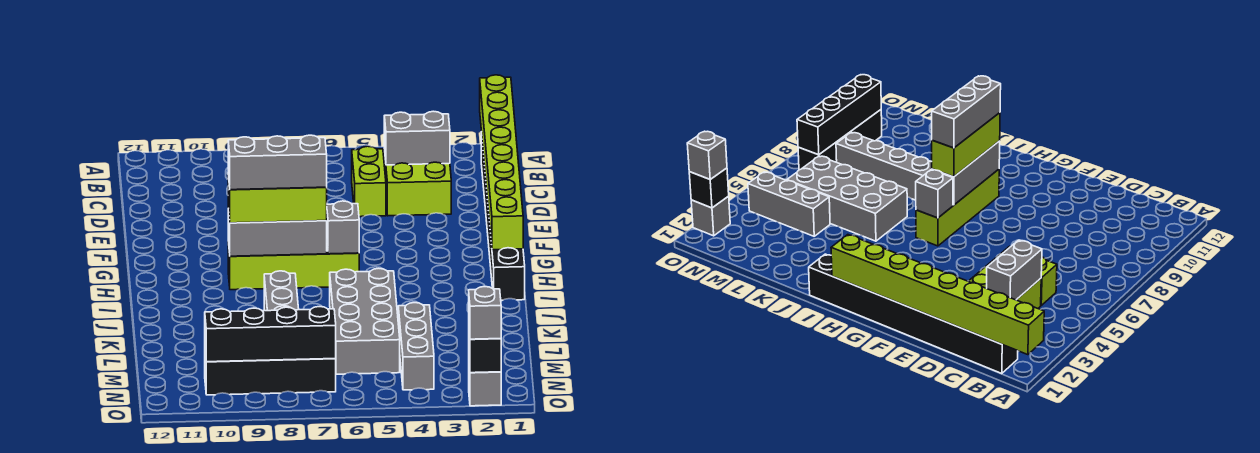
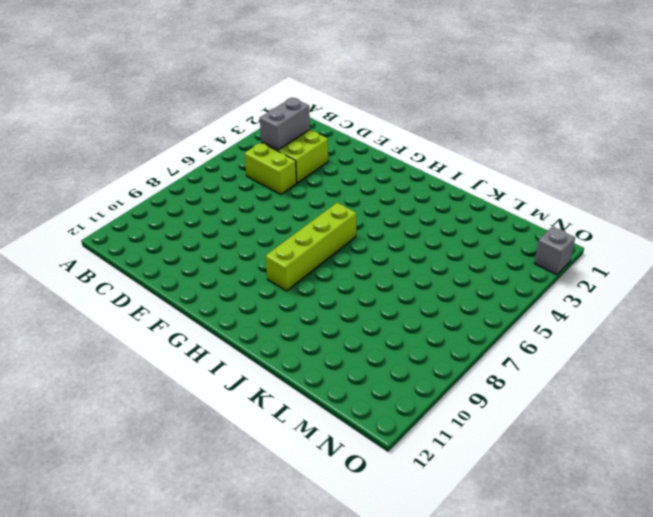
none -> black 1x8 brick [481,132,525,300]
none -> grey 2x4 brick [330,268,400,374]
none -> grey 1x4 brick [264,271,299,311]

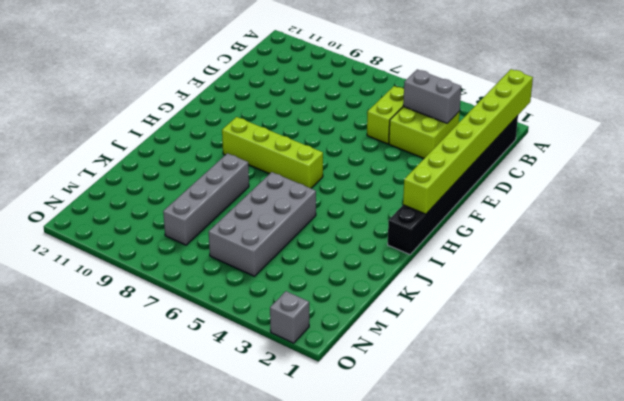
none -> grey 1x3 brick [398,303,434,390]
none -> black 1x4 brick [205,353,336,395]
none -> grey 1x1 brick [327,201,359,254]

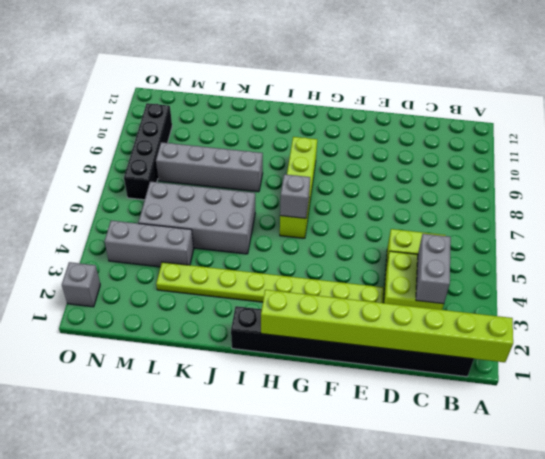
lime 1x8 plate [156,262,384,303] -> none
none -> grey 1x3 brick [228,209,327,256]
none -> black 1x4 brick [205,307,336,362]
none -> black 1x1 brick [469,334,501,373]

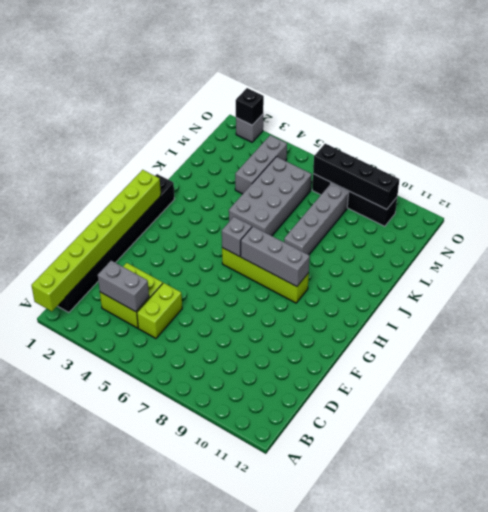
none -> lime 1x3 brick [228,175,327,223]
none -> grey 1x1 brick [469,287,501,339]
none -> grey 1x3 brick [228,135,327,190]

